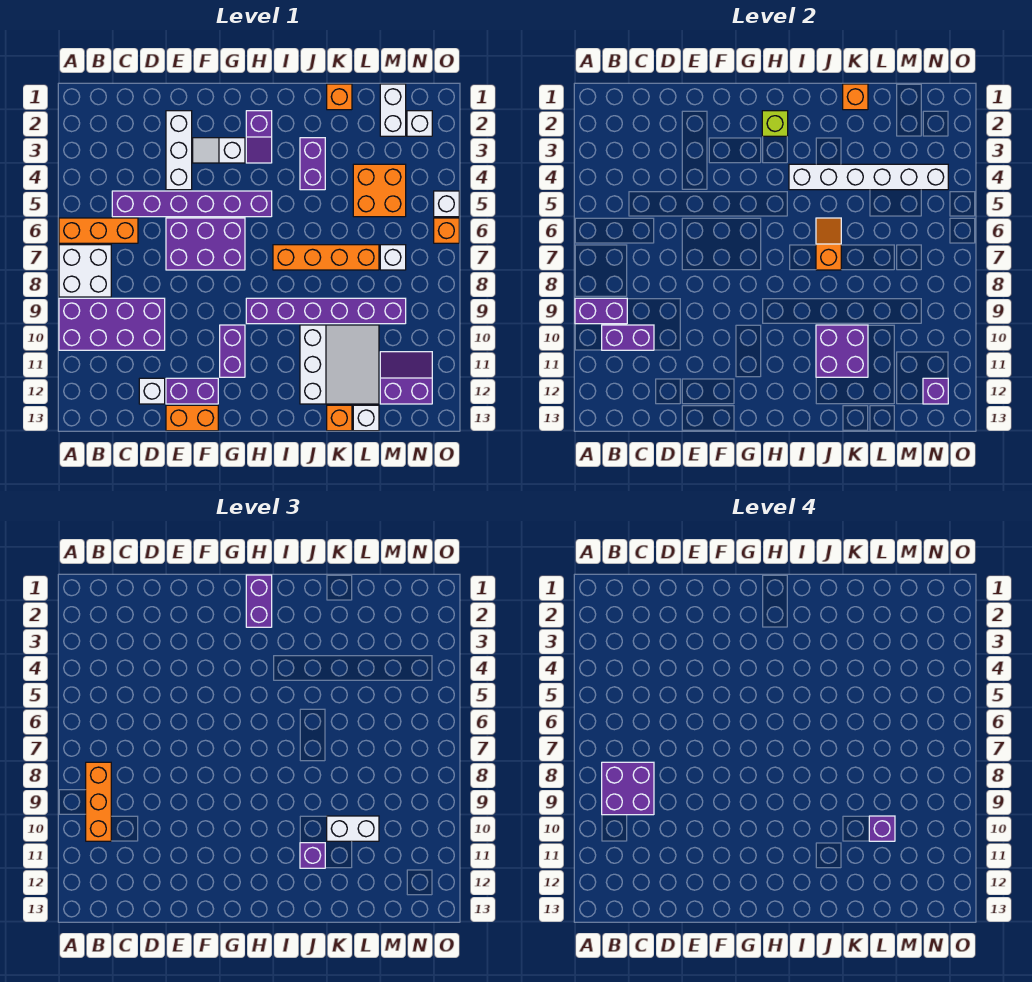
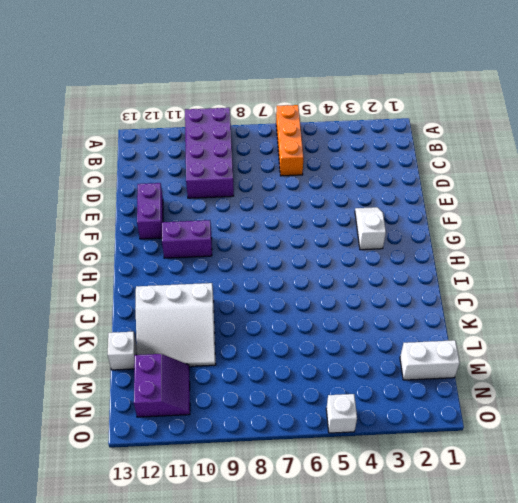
none -> white 2x2 brick [59,245,111,297]
none -> purple 1x6 brick [112,191,272,217]
none -> white 1x1 brick [139,378,165,404]
none -> white 1x3 brick [166,111,192,190]

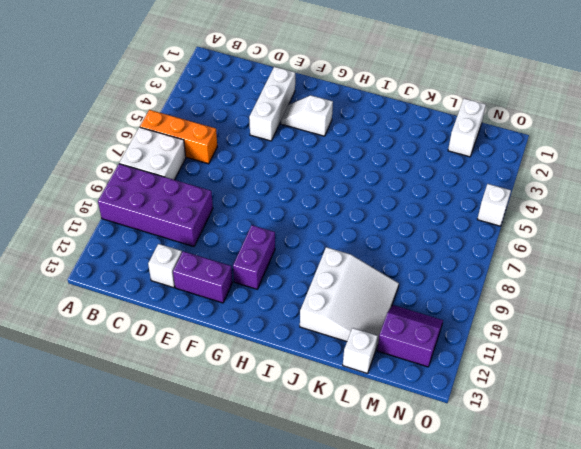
none -> purple 1x6 brick [112,191,272,217]
none -> purple 2x3 brick [166,218,245,270]
none -> orange 1x2 brick [166,405,218,431]
none -> purple 1x2 slope [246,111,272,163]

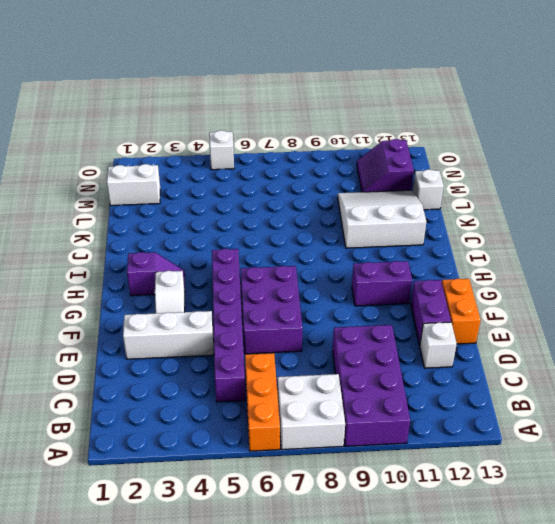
none -> purple 1x6 brick [246,298,406,324]
none -> orange 1x4 brick [273,245,379,270]
none -> purple 1x2 brick [300,138,325,190]
none -> orange 1x1 brick [327,84,352,110]

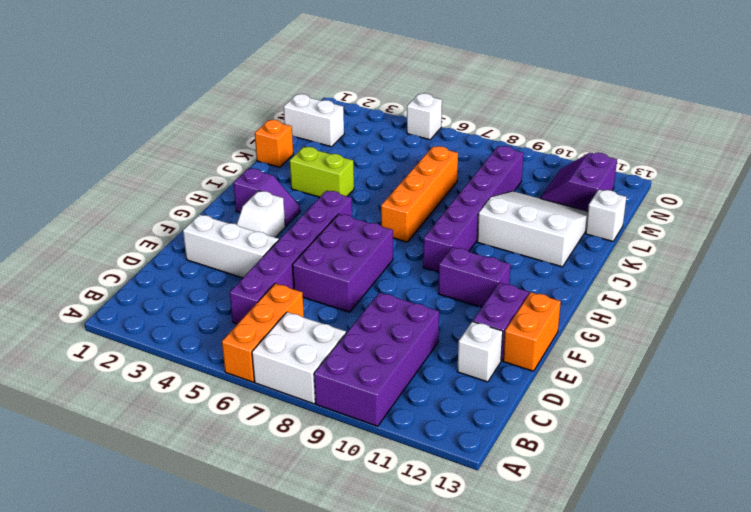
lime 1x2 brick [290,147,354,197] -> purple 1x2 brick [300,138,325,190]
none -> orange 1x1 brick [327,405,352,431]
none -> orange 2x2 brick [353,164,406,217]
none -> white 1x1 brick [380,245,406,270]
none -> white 1x1 brick [407,111,432,136]

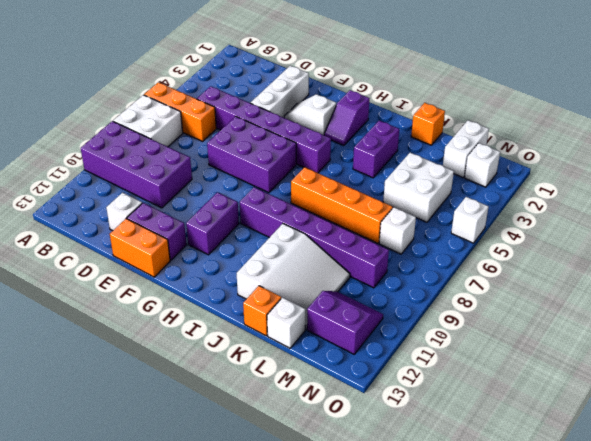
white 2x2 brick [383,153,454,222] -> orange 2x2 brick [353,164,406,217]
none -> orange 1x1 brick [434,218,459,243]
none -> purple 1x2 brick [575,298,627,324]
none -> purple 1x2 brick [602,325,654,350]
none -> lime 1x1 brick [762,111,788,136]

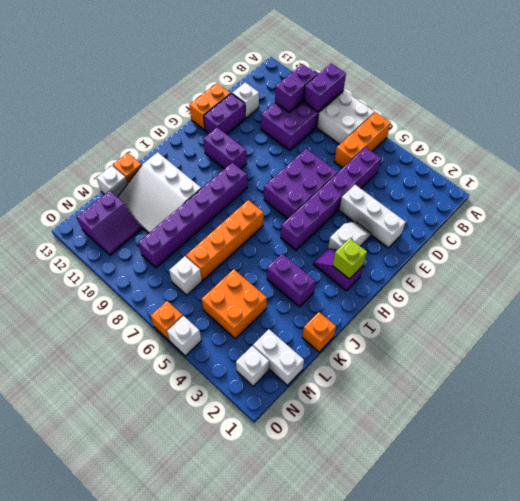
none -> white 1x6 brick [789,164,948,190]
none -> orange 1x2 slope [816,218,841,270]
none -> purple 2x2 brick [816,325,868,377]
none -> orange 1x1 brick [843,84,868,110]

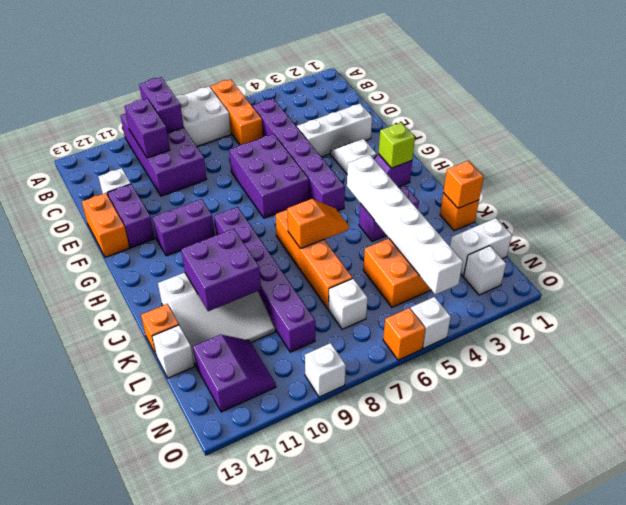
white 1x1 brick [305,343,346,397] -> none
none -> purple 1x1 brick [923,378,948,404]
none -> orange 1x3 brick [86,762,111,841]
none -> purple 1x2 brick [246,575,272,627]
none -> purple 1x1 brick [300,843,325,868]

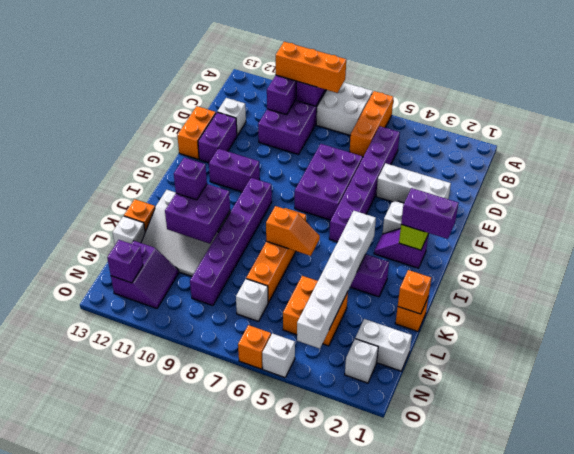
none -> white 1x2 brick [327,816,379,841]
none -> purple 2x2 brick [602,762,654,815]
none -> purple 1x1 brick [869,816,895,841]

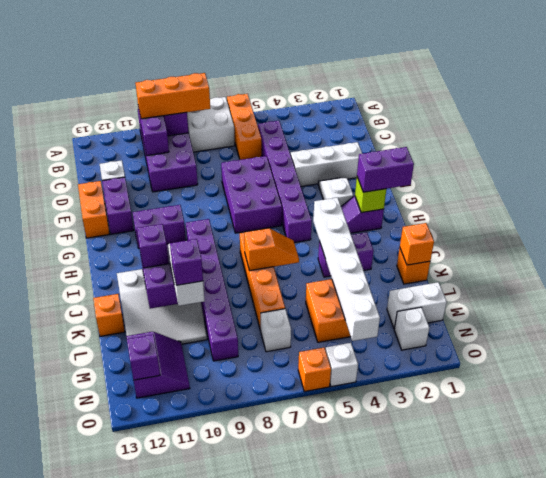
none -> white 1x1 brick [353,405,379,431]
none -> purple 2x2 brick [602,762,654,815]

